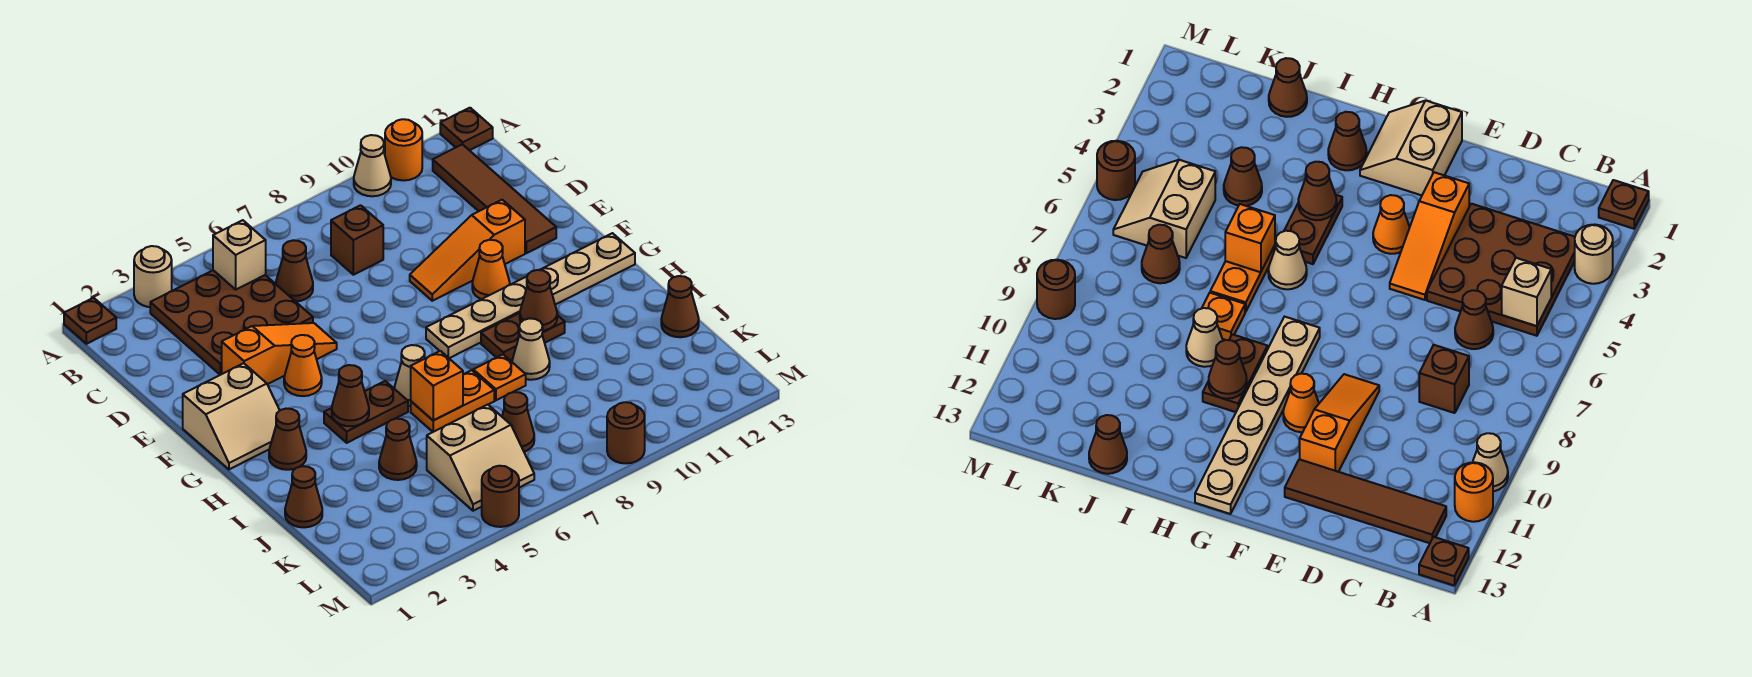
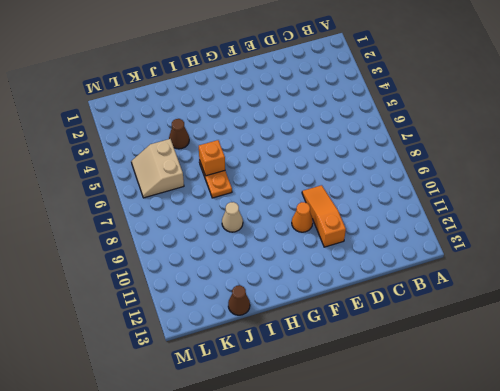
none -> brown 1x1 plate [64,298,116,344]
none -> tan 1x1 round brick [134,246,172,307]
none -> tan 1x1 cone [354,135,391,196]
none -> orange 1x1 round brick [385,119,422,180]

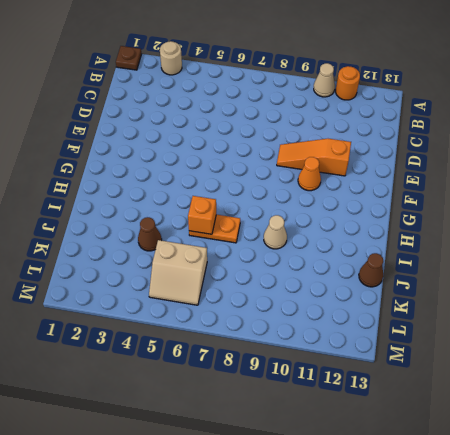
none -> brown 1x1 plate [440,108,493,150]
none -> brown 3x3 plate [150,270,313,375]
none -> brown 1x4 tile [433,144,556,253]
none -> brown 1x1 cone [276,240,313,302]

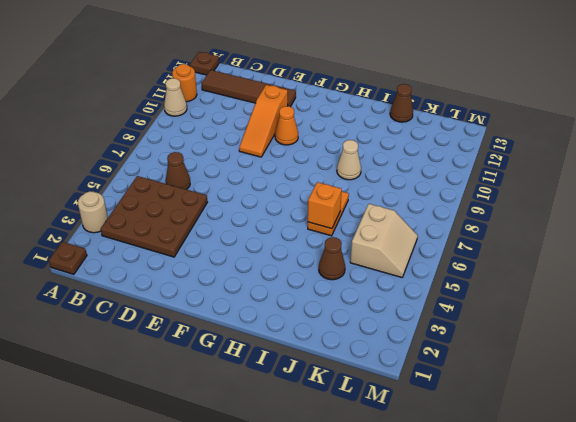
none -> brown 1x1 brick [331,205,383,275]
none -> orange 1x3 slope [222,323,337,384]
none -> tan 2x2 slope [183,363,280,469]
none -> orange 1x1 cone [284,335,322,396]

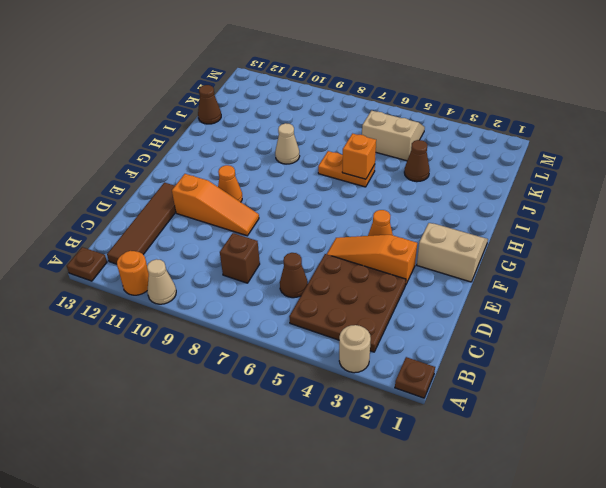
none -> tan 1x6 plate [426,233,635,358]
none -> brown 1x1 cone [269,409,306,470]
none -> brown 1x2 plate [324,381,408,443]
none -> tan 1x1 cone [394,345,425,406]

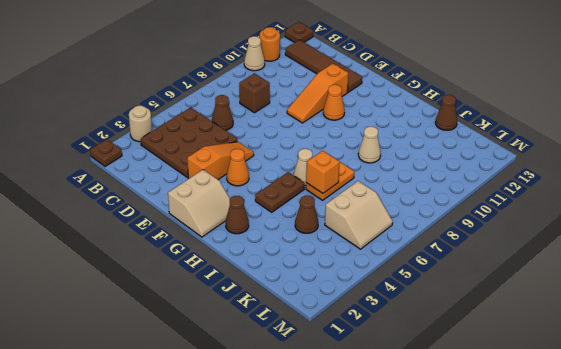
none -> tan 1x6 plate [426,233,635,358]
none -> brown 1x2 plate [481,313,565,360]
none -> orange 1x1 plate [473,354,526,400]
none -> brown 1x1 cone [285,466,322,527]

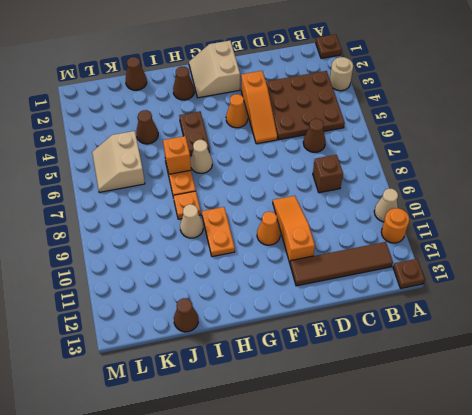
orange 1x2 plate [202,207,235,257] -> brown 1x2 plate [481,313,565,360]
none -> tan 1x6 plate [426,233,635,358]
none -> brown 1x1 cone [502,392,534,452]
none -> brown 1x1 round brick [482,466,519,527]
none -> brown 1x1 round brick [607,402,645,463]

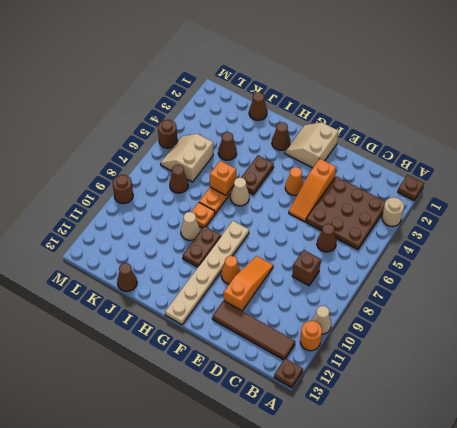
none -> tan 1x1 brick [213,220,266,289]
none -> brown 1x1 cone [332,365,369,426]
none -> brown 1x1 cone [520,270,557,331]

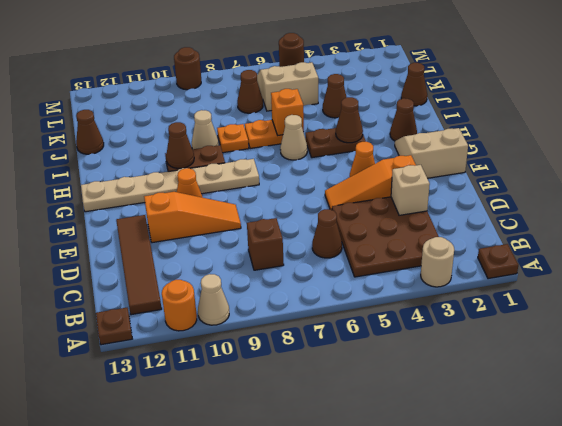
tan 1x1 brick [391,165,430,215] -> tan 1x1 brick moved to [213,220,266,289]

